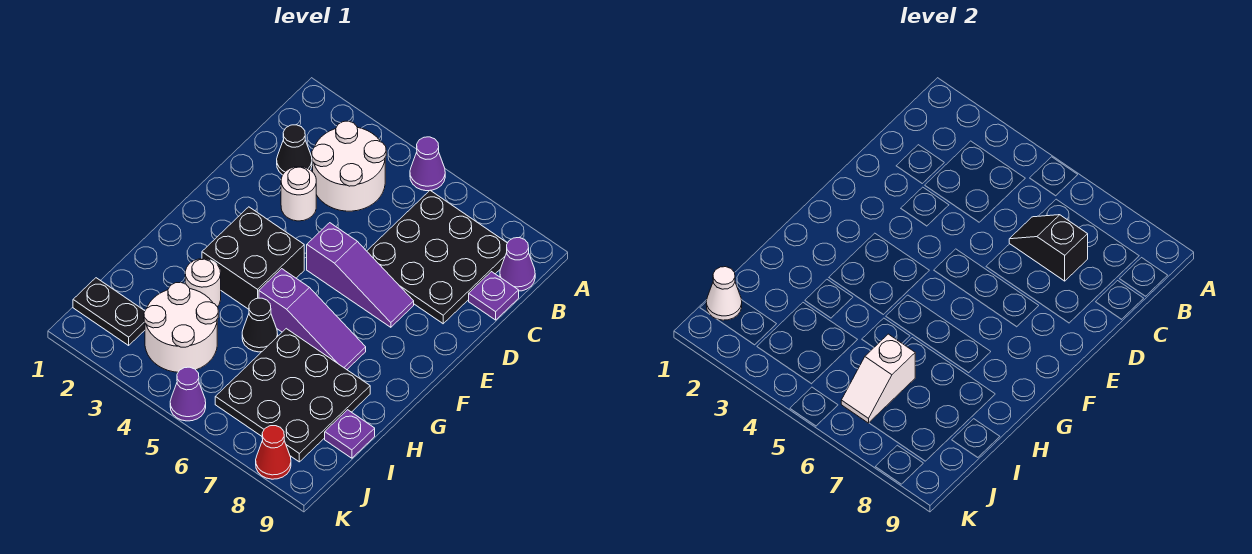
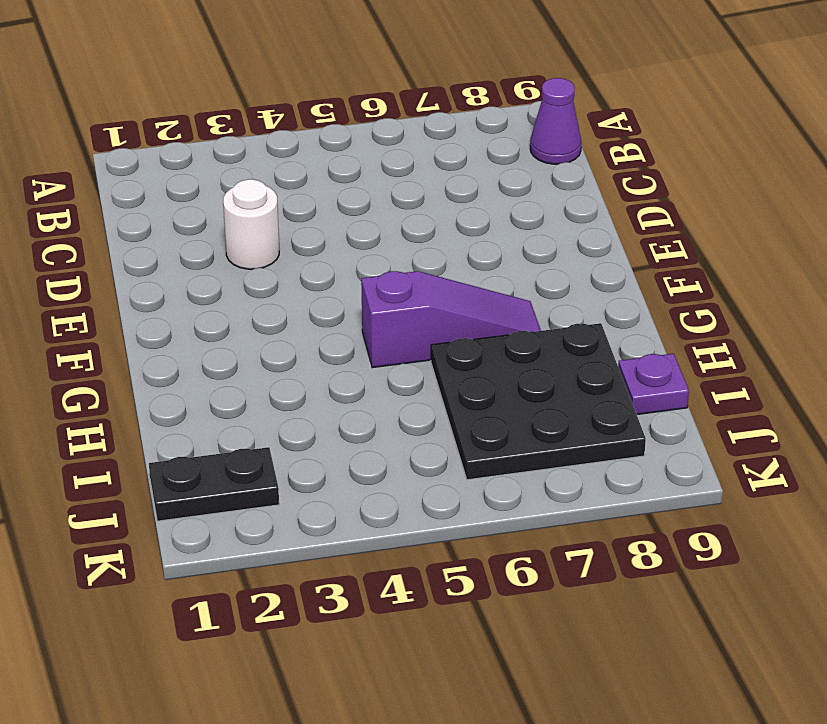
none -> purple 1x1 cone [410,137,445,191]
none -> white 2x2 round brick [312,121,386,211]
none -> black 3x3 plate [367,190,507,324]

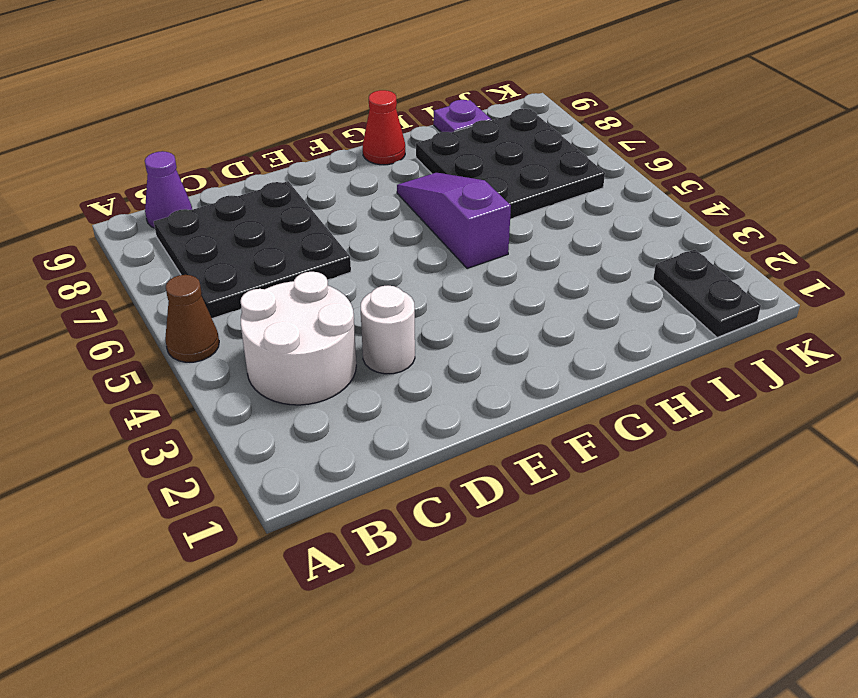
brown 1x1 cone [165,275,219,362] -> purple 1x1 cone [410,137,445,191]
red 1x1 cone [363,90,405,165] -> red 1x1 cone moved to [256,426,291,479]
none -> black 1x1 cone [277,125,312,175]
none -> purple 1x1 plate [469,272,519,320]
none -> purple 1x3 slope [307,223,414,327]

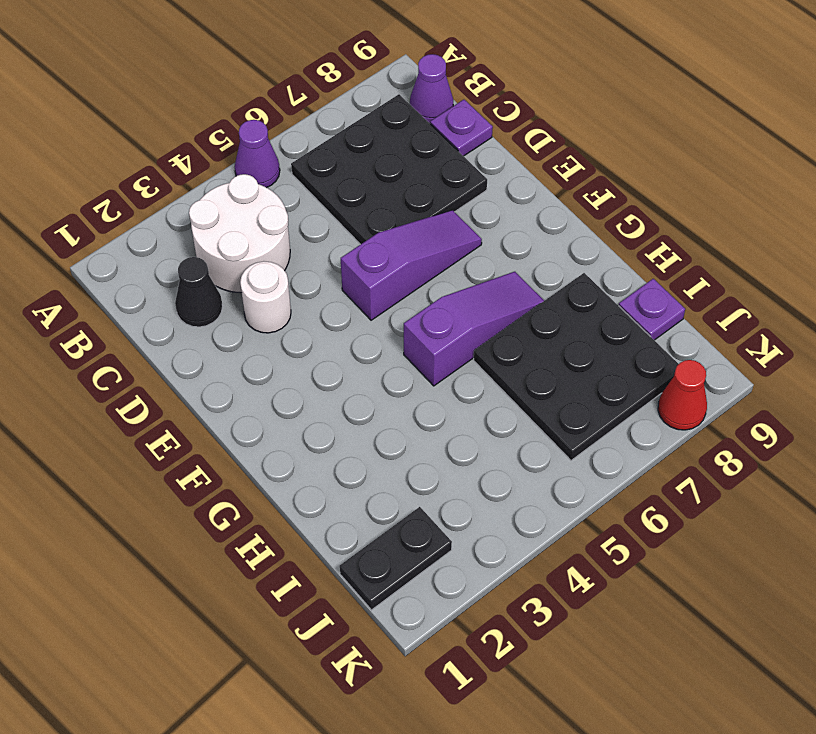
none -> black 2x2 brick [202,207,304,309]
none -> white 1x1 round brick [185,259,221,307]
none -> black 1x1 cone [242,298,278,352]

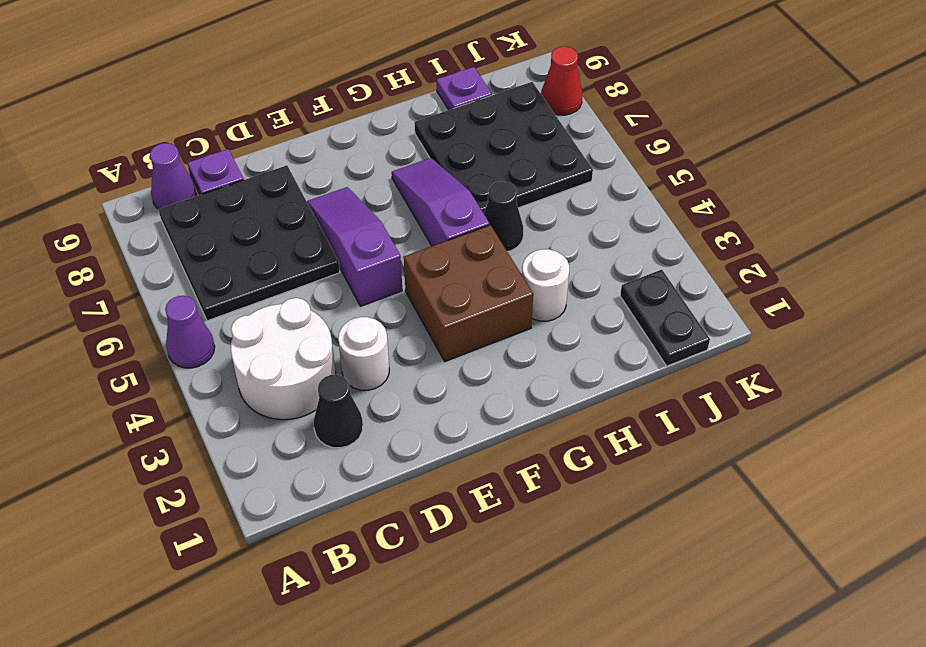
brown 2x2 brick [404,225,533,362] -> black 2x2 brick [202,207,304,309]
none -> white 2x2 round brick [144,282,218,372]
none -> purple 1x1 cone [170,367,206,421]
none -> black 1x2 slope [1009,215,1088,281]

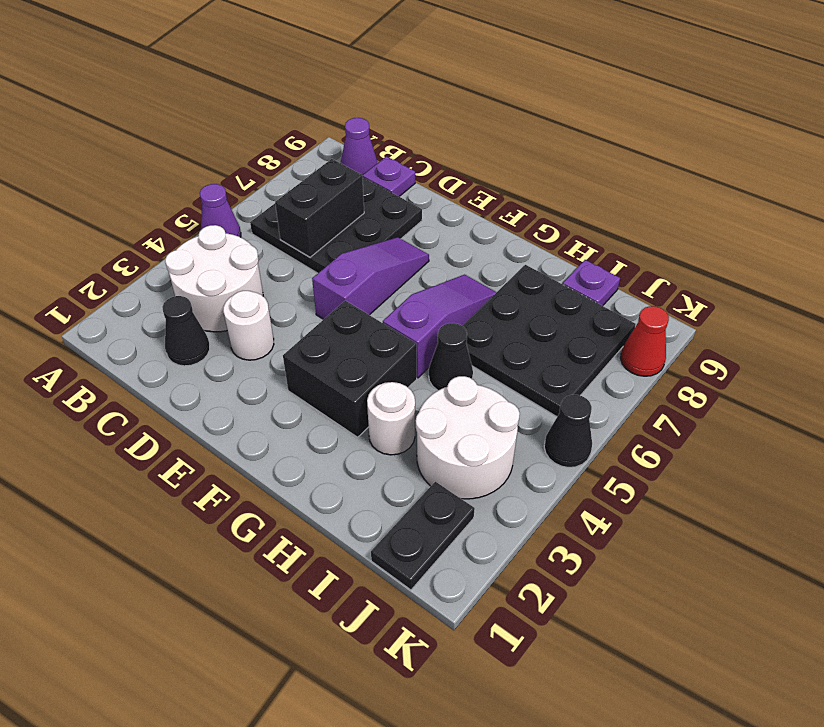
black 1x2 brick [275,159,364,257] -> black 1x2 slope [1009,215,1088,281]
black 1x1 cone [544,395,592,467] -> purple 1x1 cone [170,367,206,421]
none -> white 1x2 slope [841,334,915,423]
none -> white 1x1 cone [706,267,742,320]

